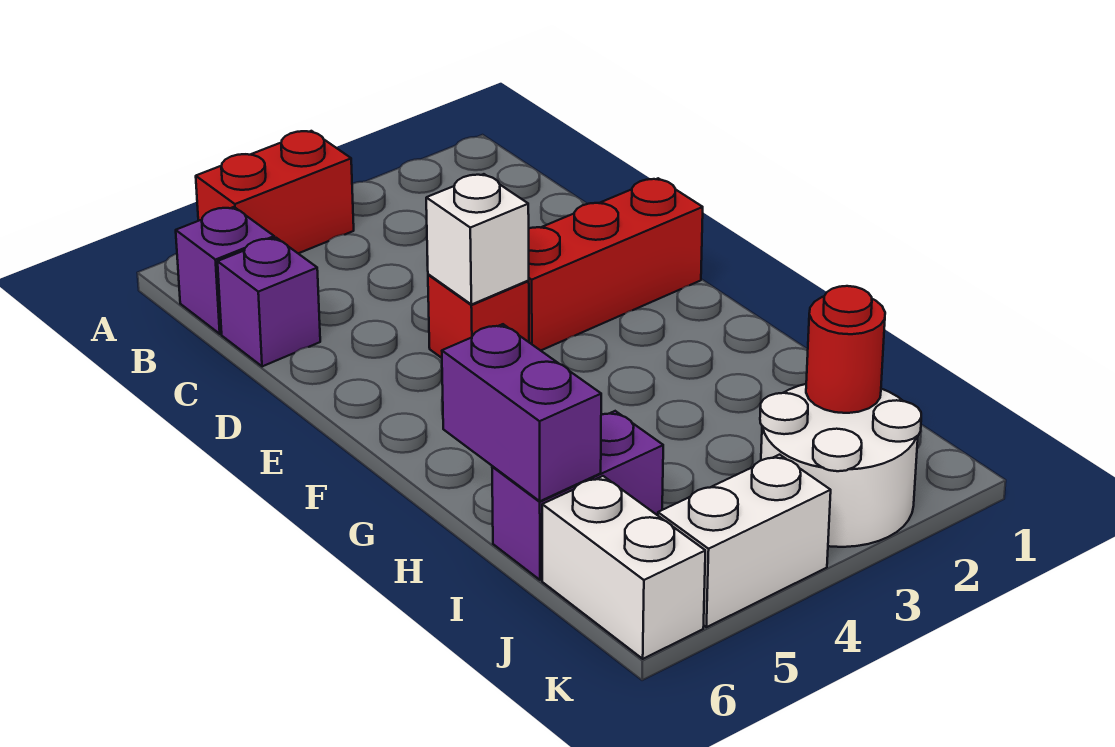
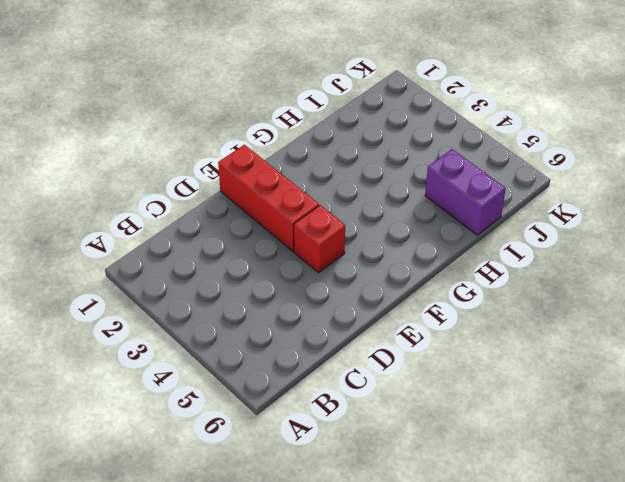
none -> red 1x2 brick [196,131,354,254]
none -> purple 1x1 brick [176,207,274,334]
none -> purple 1x1 brick [218,238,320,366]

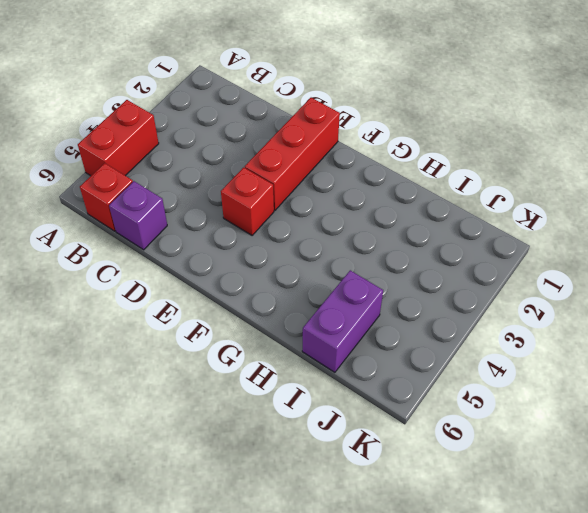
red 1x1 brick [80,163,133,231] -> purple 1x1 brick [176,207,274,334]
none -> white 2x2 round brick [760,384,921,547]
none -> white 1x2 brick [542,476,705,659]
none -> white 1x2 brick [658,455,831,627]

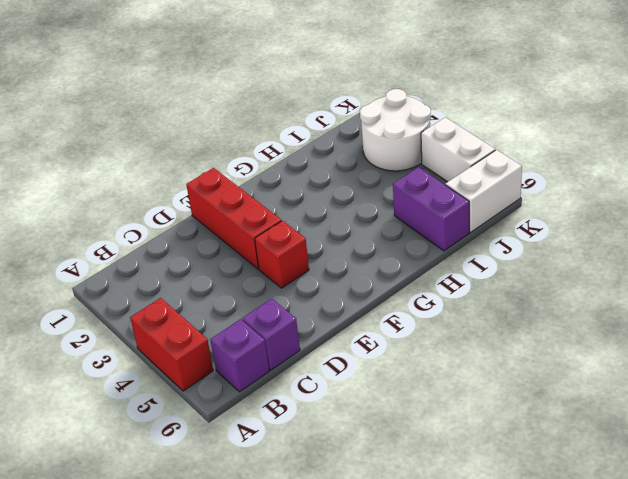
none -> white 1x1 brick [426,174,529,305]
none -> purple 1x2 brick [442,324,601,501]
none -> red 1x1 round brick [806,286,885,413]

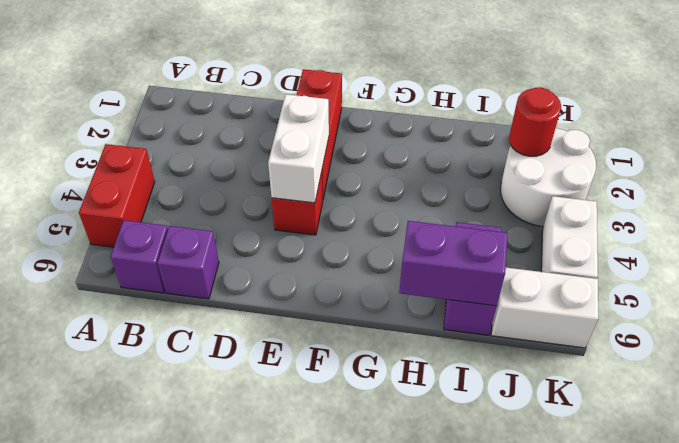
white 1x2 brick [268,94,329,203] -> white 1x1 brick [426,174,529,305]

